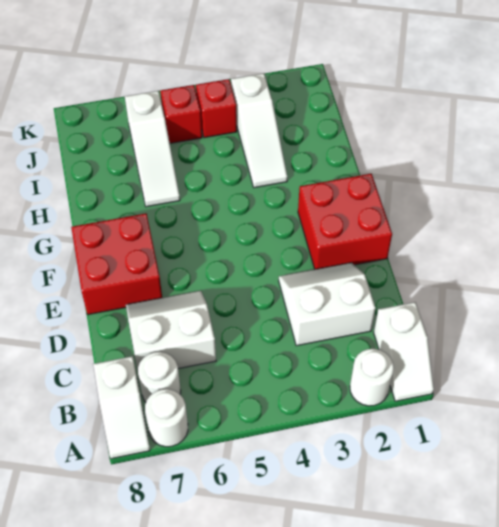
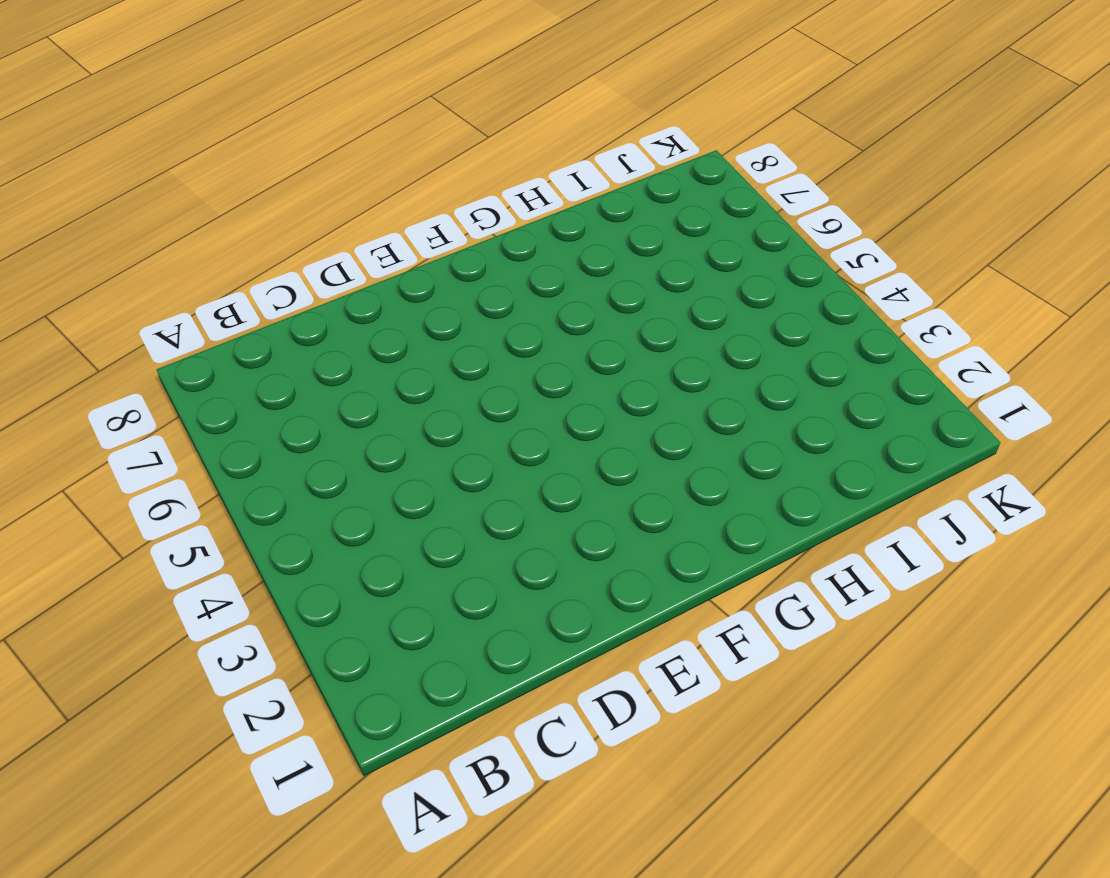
none -> white 1x2 slope [374,302,434,401]
none -> white 1x1 round brick [350,349,394,406]
none -> white 1x1 round brick [145,389,188,447]

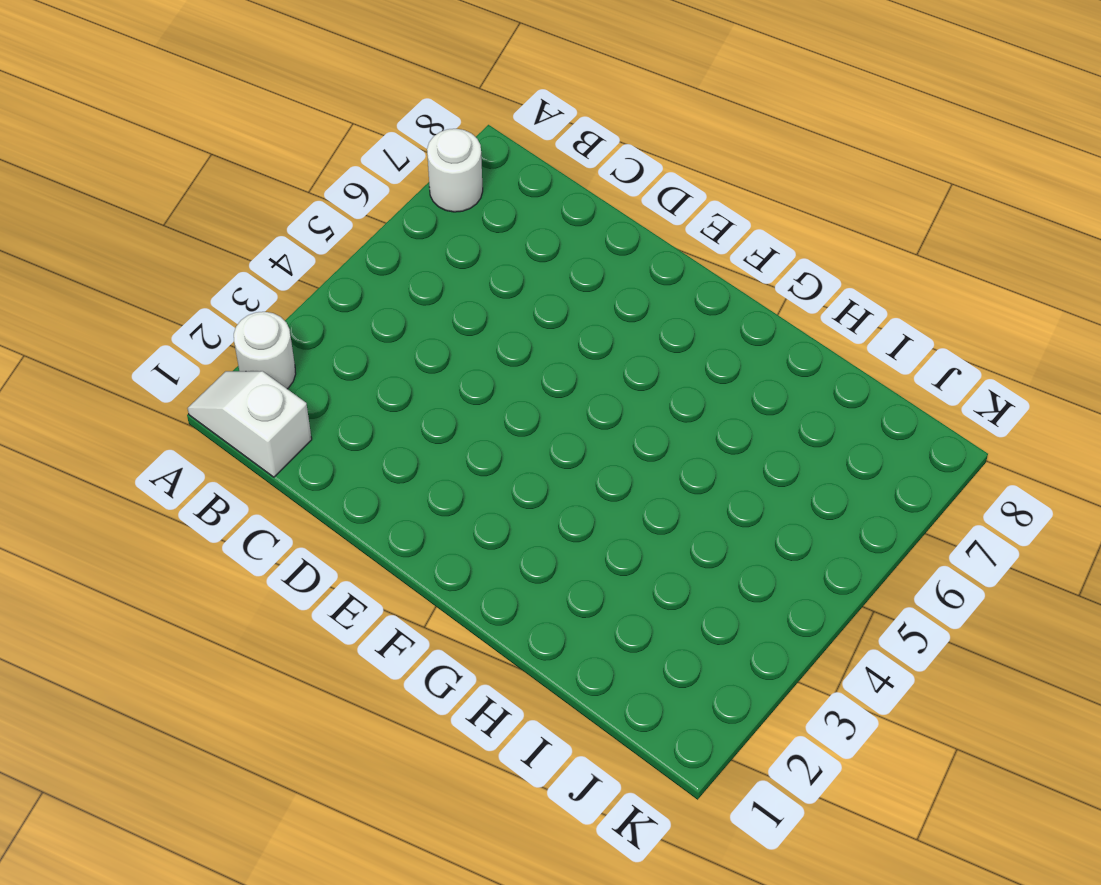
none -> white 1x2 slope [93,356,150,459]
none -> white 1x1 round brick [138,352,181,402]
none -> white 2x2 slope [279,263,376,346]

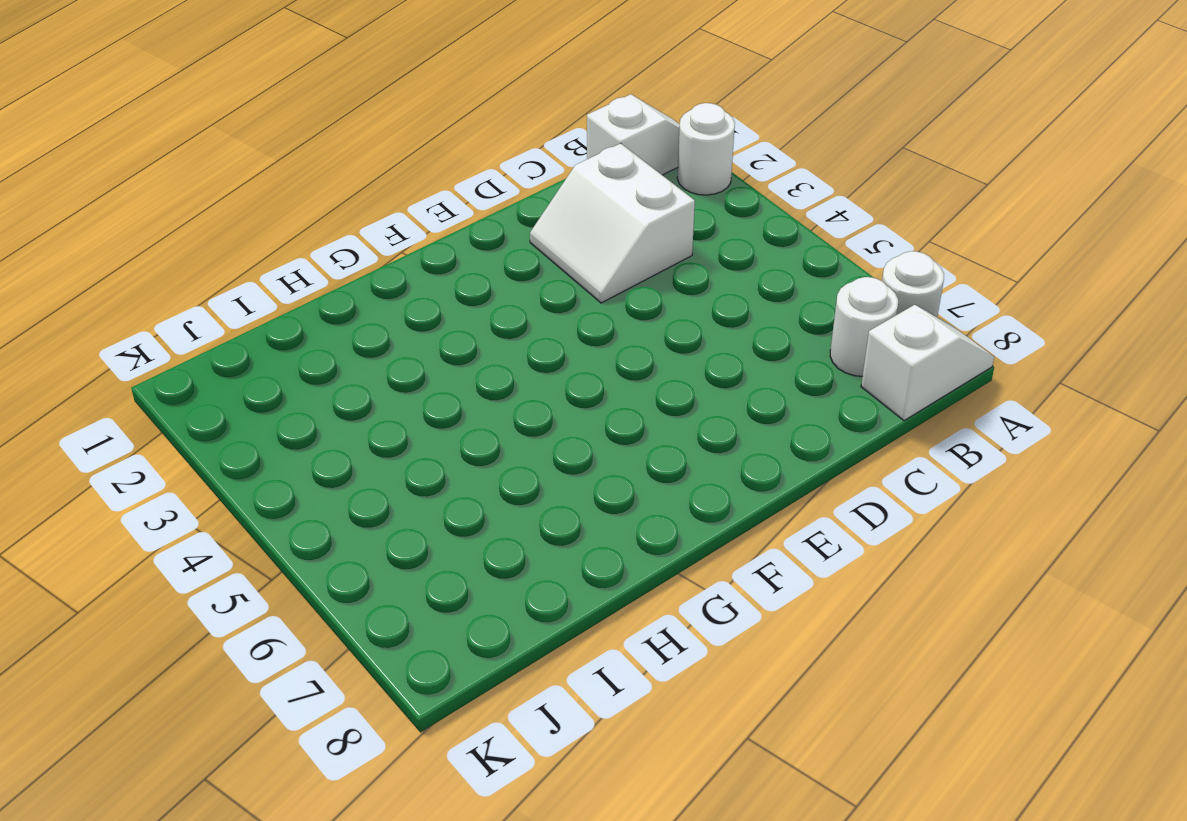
none -> white 2x2 slope [126,291,216,370]
none -> red 2x2 brick [298,174,392,269]
none -> red 2x2 brick [71,214,162,315]

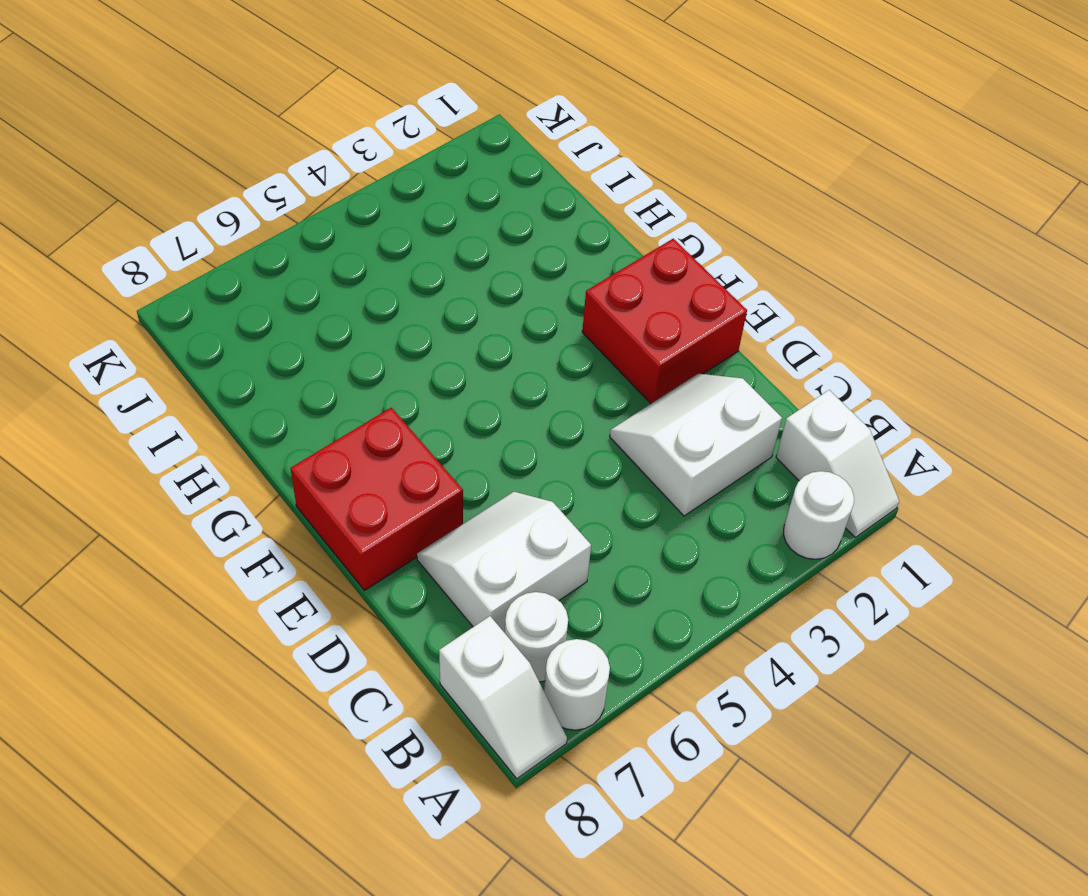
none -> white 1x3 slope [231,73,288,188]
none -> white 1x3 slope [125,91,180,207]
none -> red 1x1 brick [196,79,237,138]

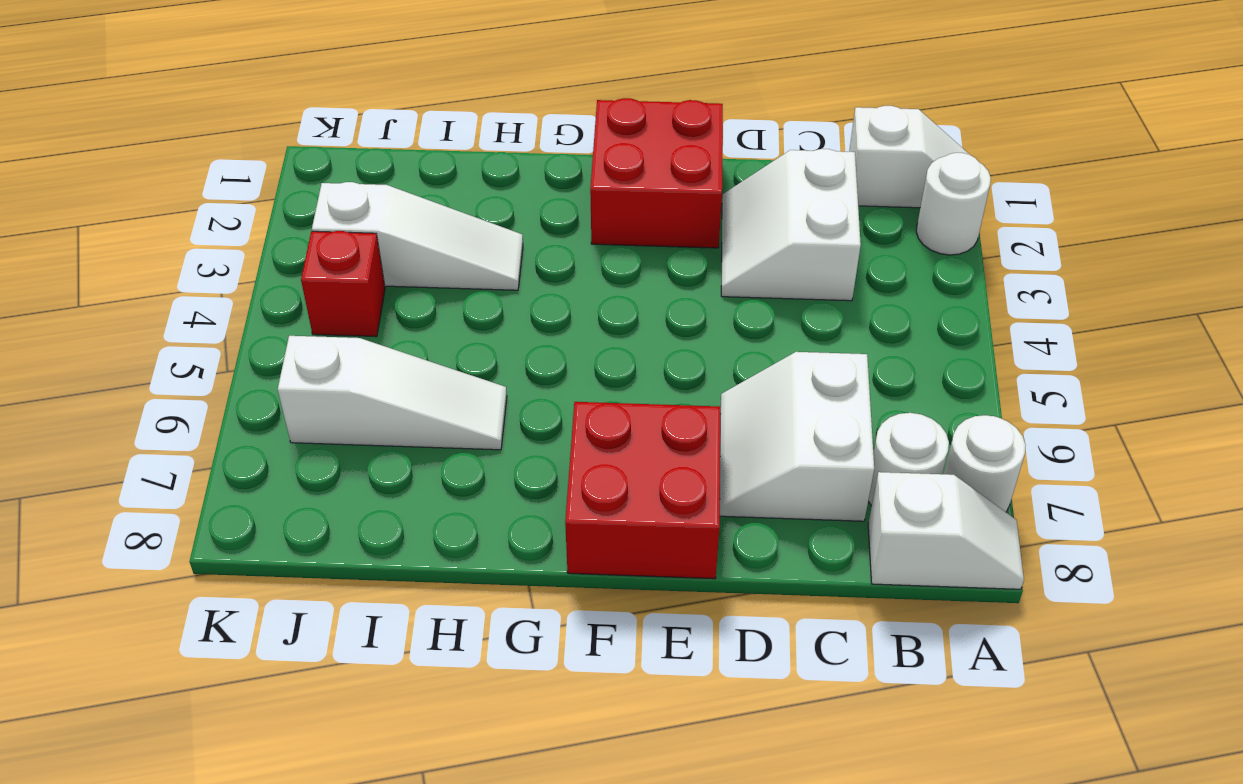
none -> red 1x1 brick [160,85,202,143]

